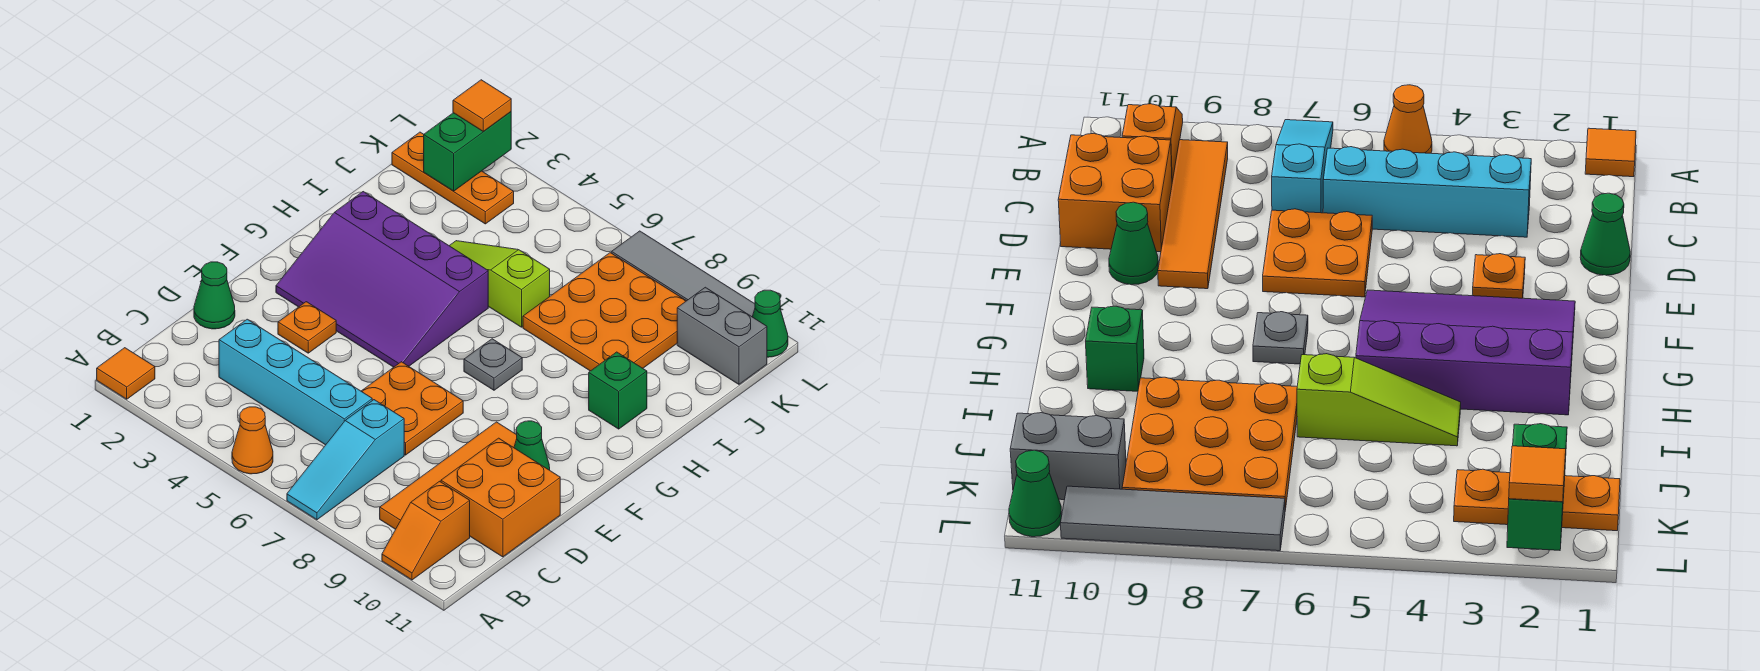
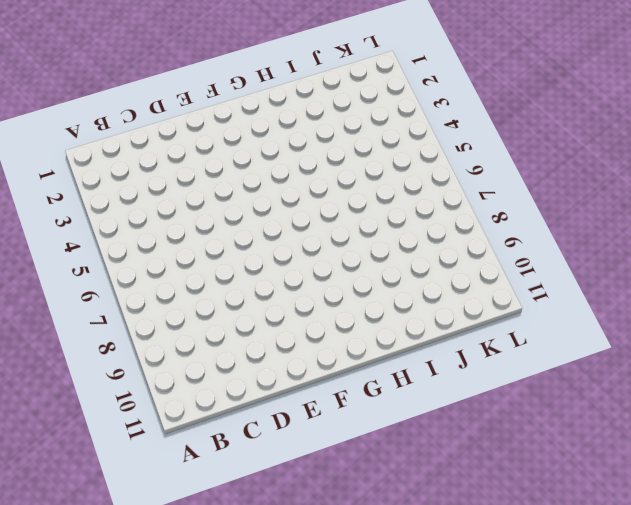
none -> orange 1x1 tile [97,348,155,399]
none -> orange 1x1 cone [232,407,273,474]
none -> cyan 1x3 slope [287,400,404,520]

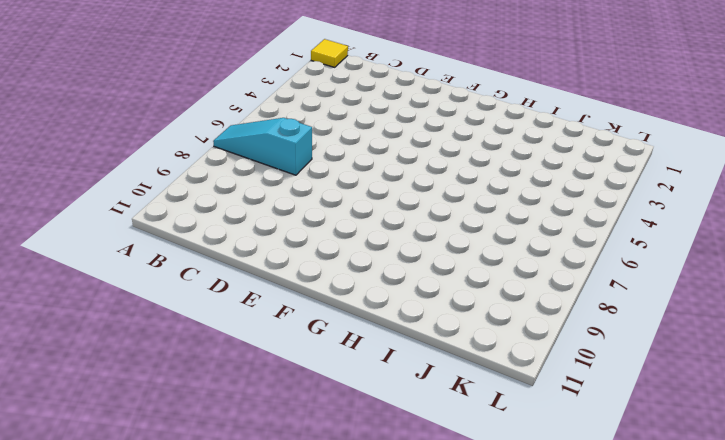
yellow 1x1 tile [311,39,348,67] -> orange 1x1 tile [97,348,155,399]
none -> orange 1x1 cone [232,407,273,474]
none -> orange 1x2 slope [382,481,470,580]
none -> orange 1x4 tile [380,422,517,529]

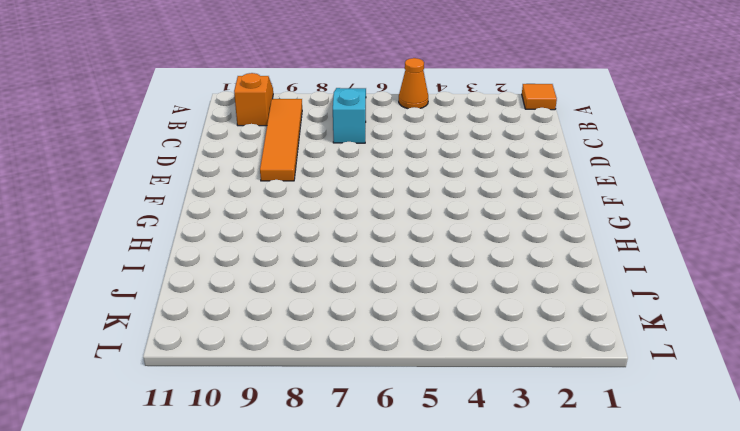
none -> cyan 1x4 brick [219,319,372,445]
none -> orange 2x2 brick [441,438,560,557]
none -> green 1x1 cone [194,262,235,329]

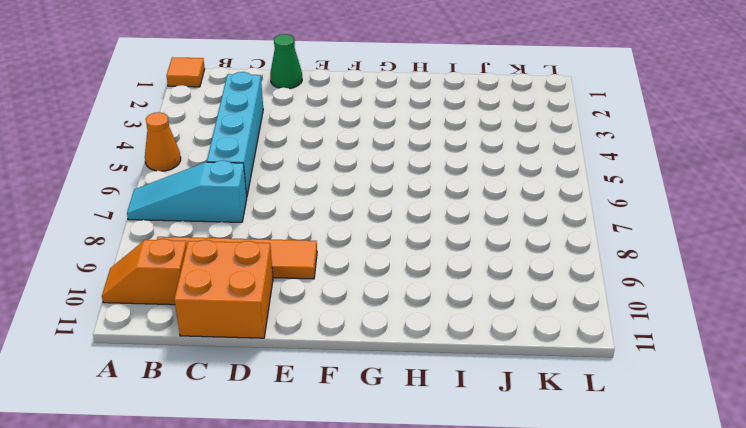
none -> orange 2x2 plate [361,362,463,455]
none -> orange 1x1 plate [278,302,336,353]
none -> green 1x1 cone [514,421,550,470]

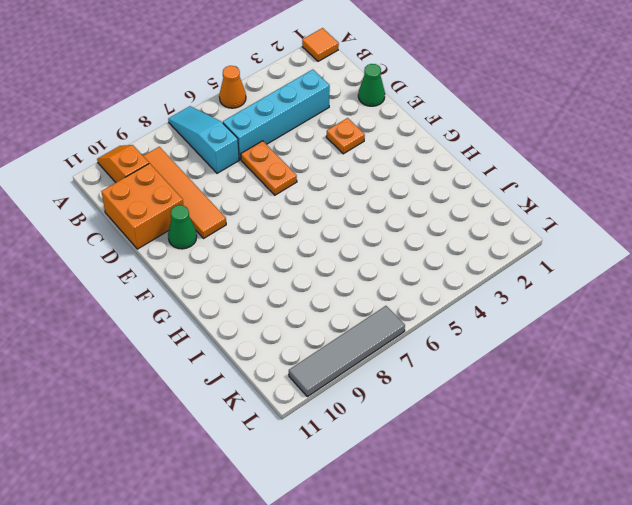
orange 1x2 plate [241,141,297,195] -> orange 2x2 plate [361,362,463,455]
none -> purple 3x4 slope [276,192,488,367]
none -> grey 1x1 plate [464,339,522,390]
none -> green 1x1 brick [589,352,647,429]

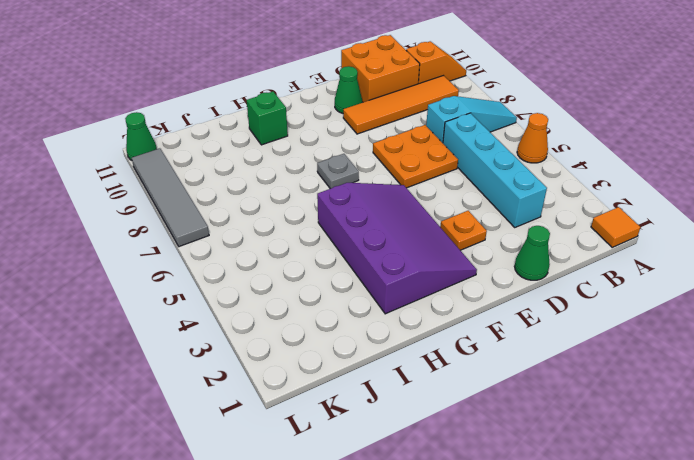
none -> lime 1x3 slope [449,241,550,327]
none -> orange 3x3 plate [523,253,686,371]
none -> orange 1x3 plate [392,132,514,224]

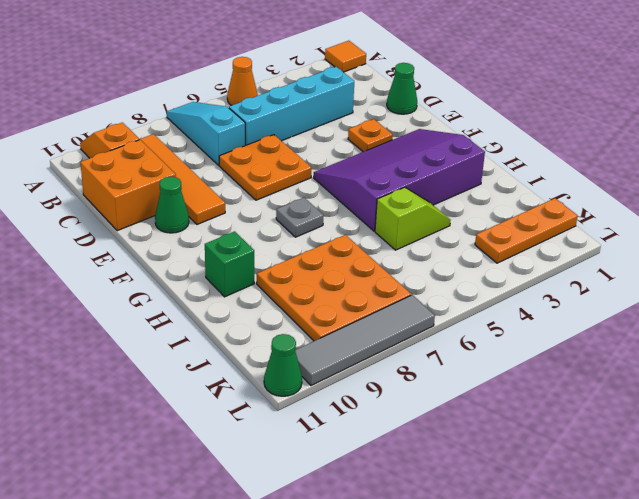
lime 1x2 slope [375,187,450,250] -> lime 1x3 slope [449,241,550,327]
none -> grey 1x2 brick [677,287,767,384]
none -> green 1x2 brick [424,112,511,191]
none -> orange 1x1 tile [453,80,511,132]

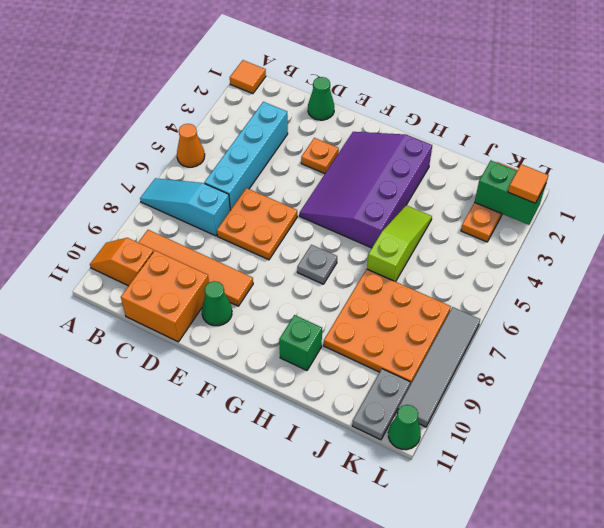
grey 1x2 plate [352,369,410,440] -> grey 1x2 brick [677,287,767,384]

